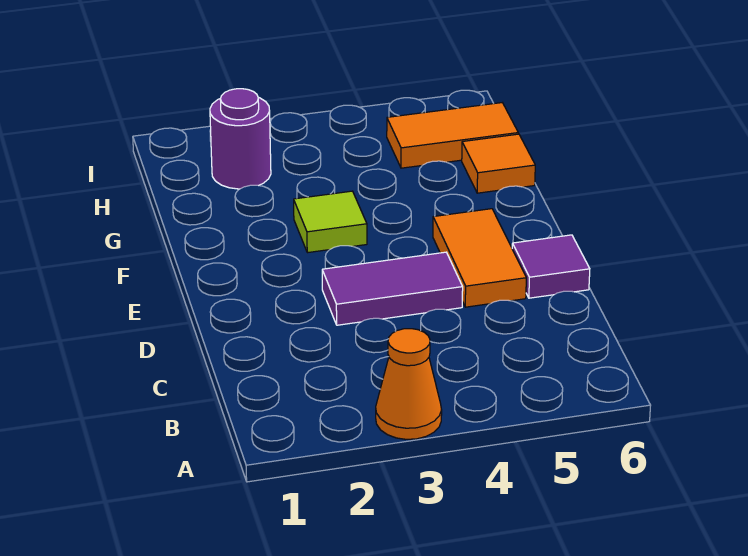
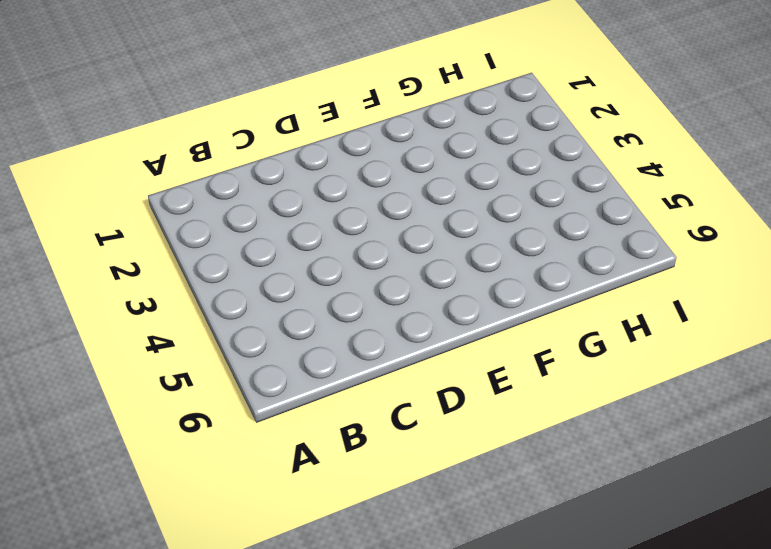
none -> orange 1x1 cone [376,329,442,439]
none -> purple 1x2 tile [322,252,463,325]

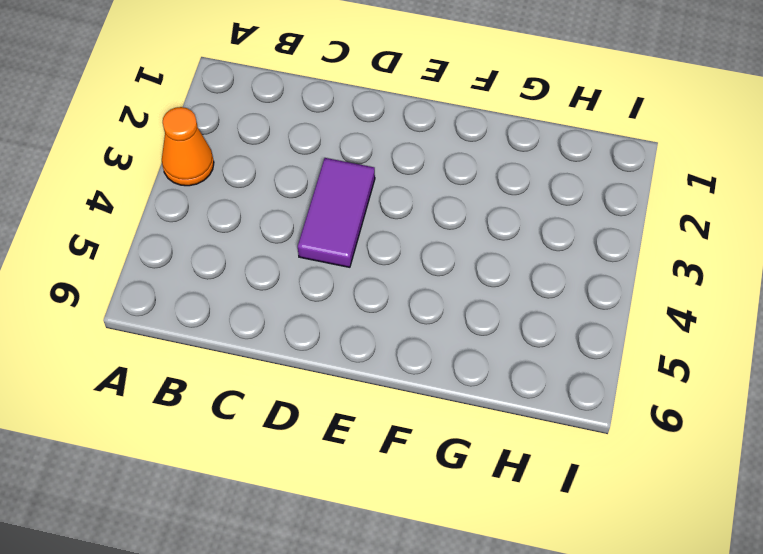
none -> orange 1x2 tile [433,209,526,307]
none -> purple 1x1 tile [512,235,590,298]

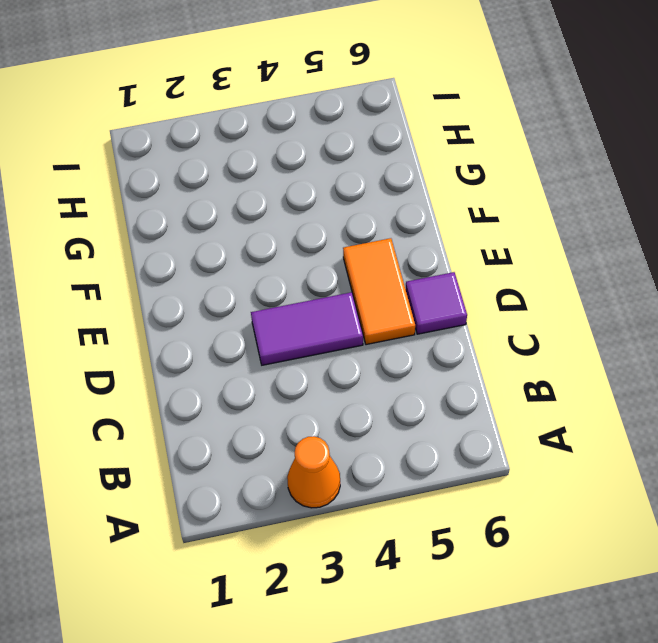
none -> lime 1x1 tile [294,191,367,253]
none -> orange 1x1 tile [462,134,535,193]

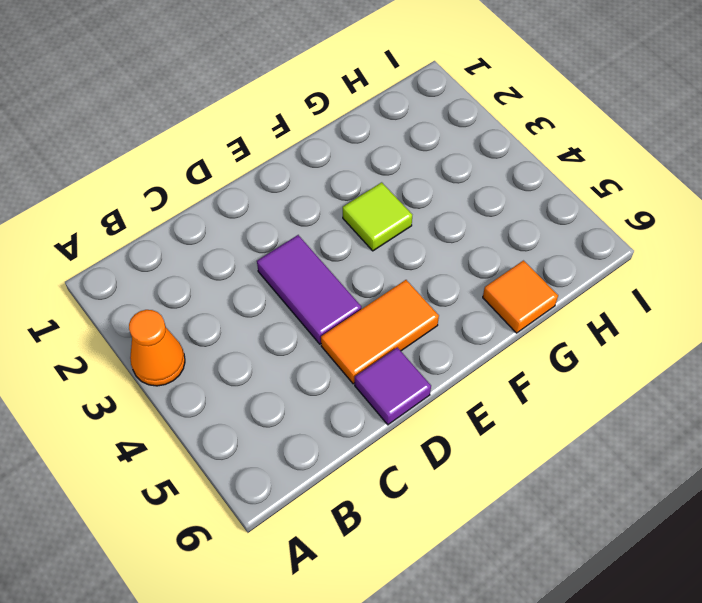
none -> purple 1x1 round brick [210,89,271,189]
none -> orange 1x2 tile [387,103,518,168]

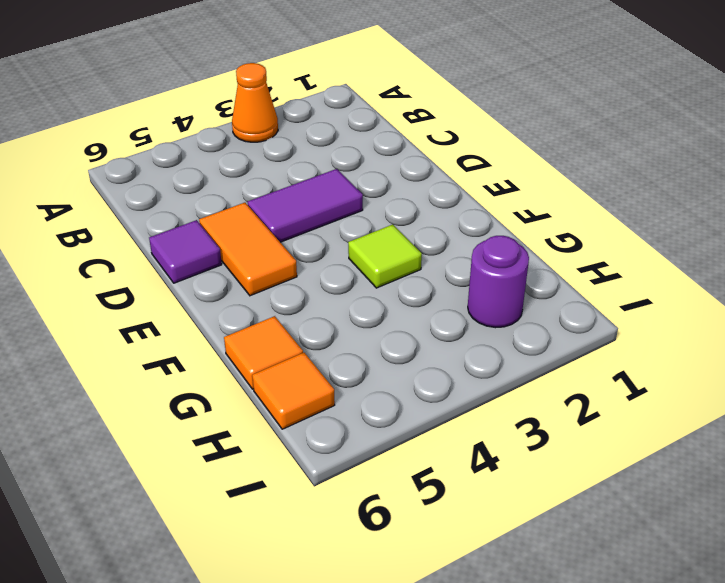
orange 1x1 tile [252,353,335,429] -> orange 1x2 tile [387,103,518,168]

